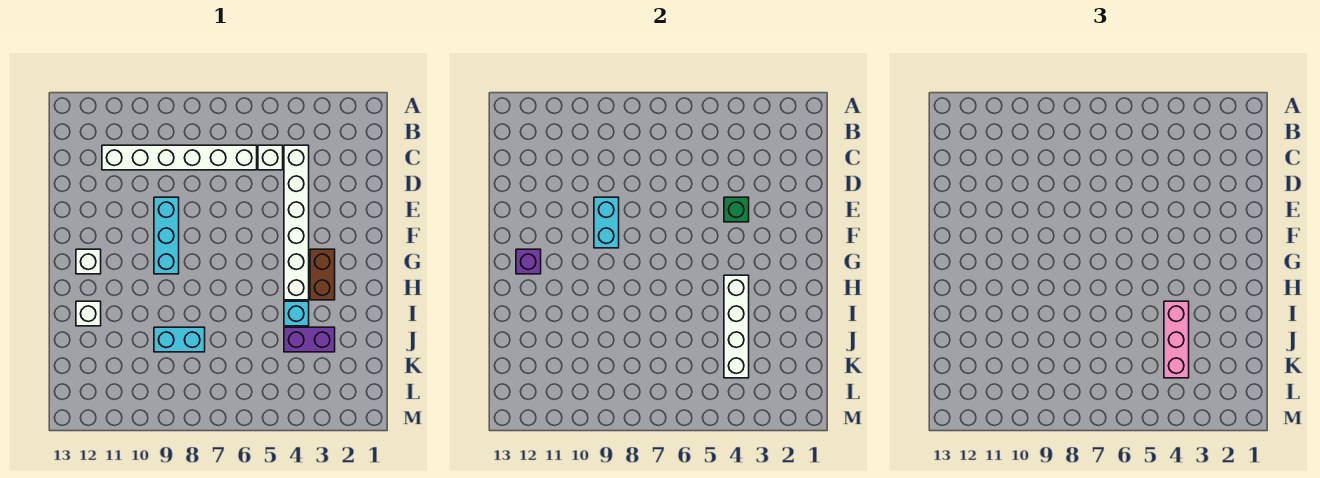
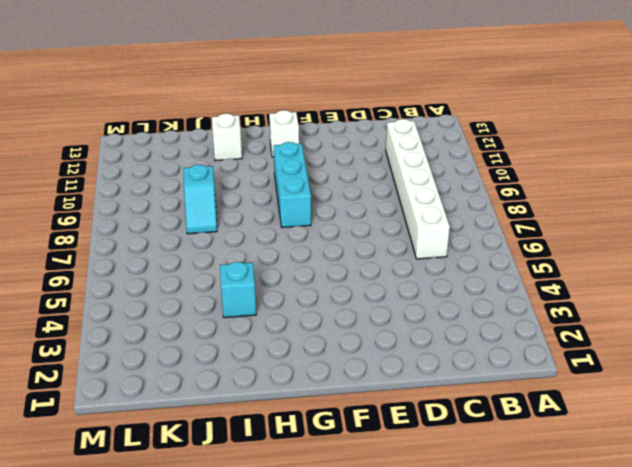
cyan 1x3 brick [274,142,311,227] -> cyan 1x3 brick turned to [154,197,179,274]
cyan 1x2 slope [184,165,217,234] -> cyan 1x2 brick [154,327,205,352]
none -> white 1x6 brick [284,145,309,300]
none -> white 1x1 brick [258,145,283,170]
none -> brown 1x2 brick [310,249,335,300]

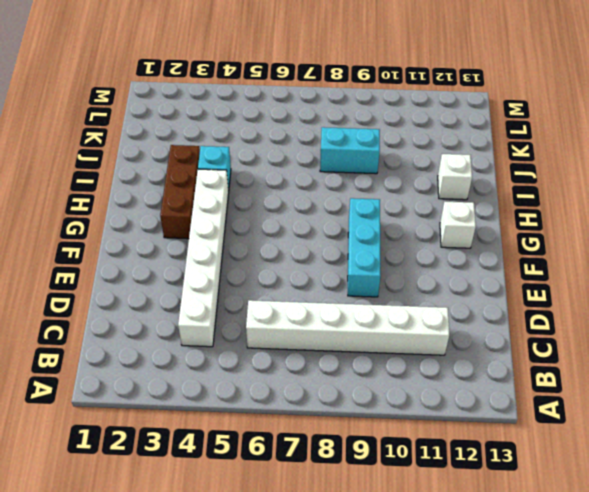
brown 1x3 brick [160,145,200,239] -> brown 1x2 brick [310,249,335,300]
none -> white 1x1 brick [258,145,283,170]
none -> purple 1x2 brick [284,327,335,352]
none -> green 1x1 brick [724,197,749,222]

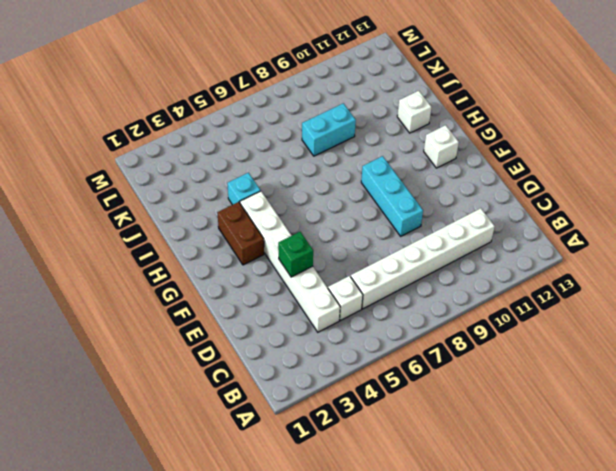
none -> purple 1x2 brick [284,327,335,352]
none -> cyan 1x2 brick [594,197,619,248]
none -> purple 1x1 brick [516,249,541,274]

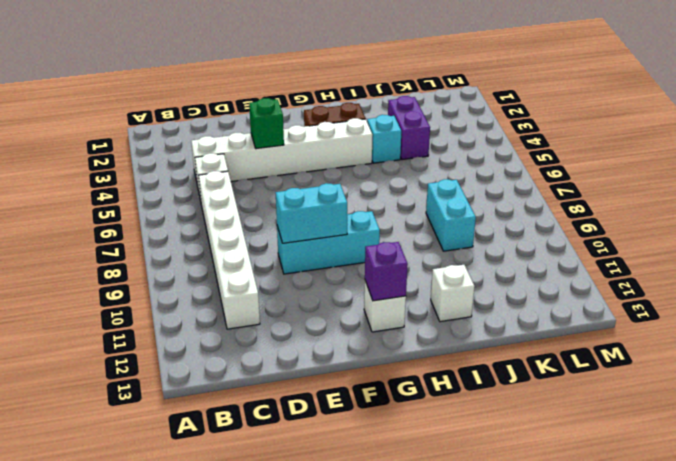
none -> white 1x4 brick [724,275,749,378]
none -> pink 1x3 brick [1164,301,1189,378]

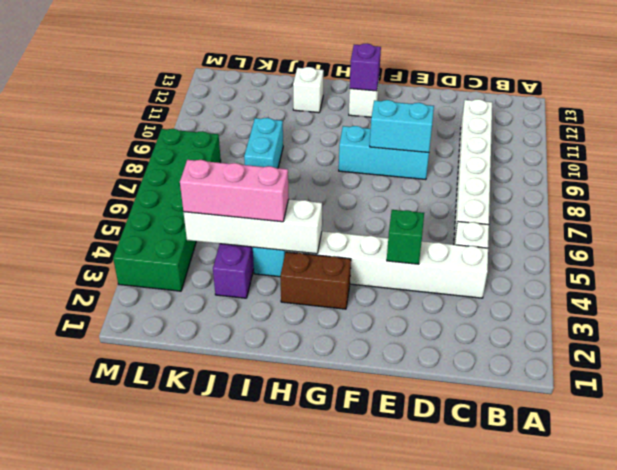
green 2x6 brick [113,129,221,291] -> none

